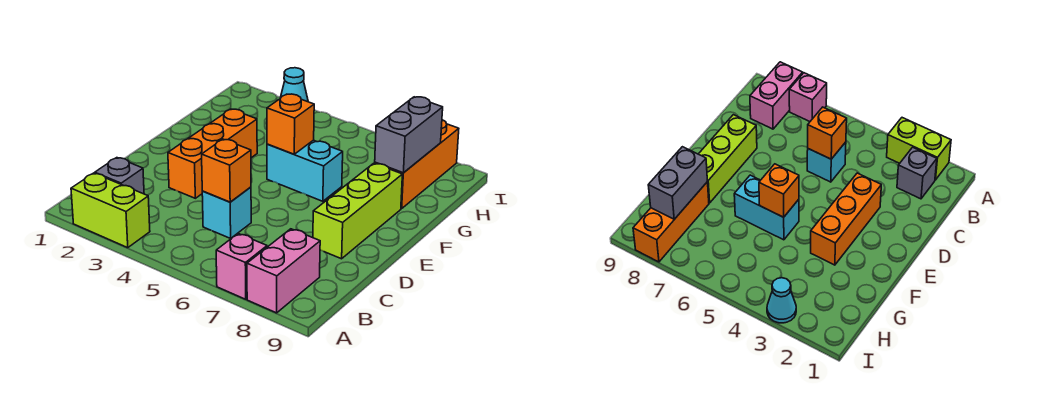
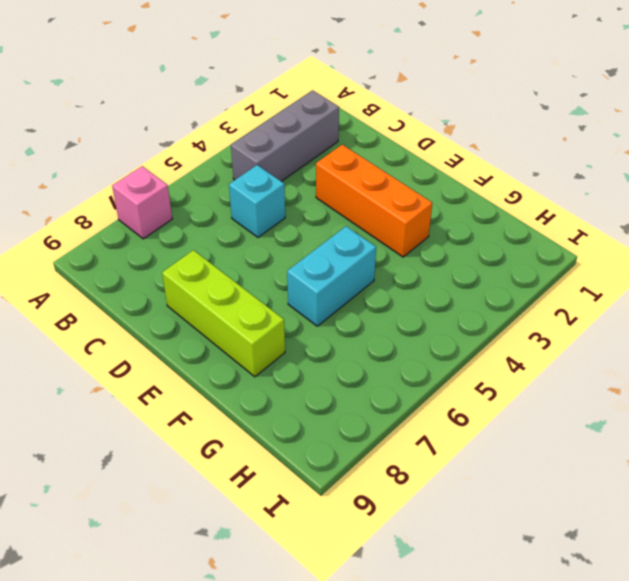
grey 1x3 brick [231,91,339,181] -> grey 1x1 brick [95,158,144,194]
none -> lime 1x2 brick [71,173,150,248]
none -> pink 1x2 brick [247,229,320,313]
none -> orange 1x3 brick [375,120,459,209]

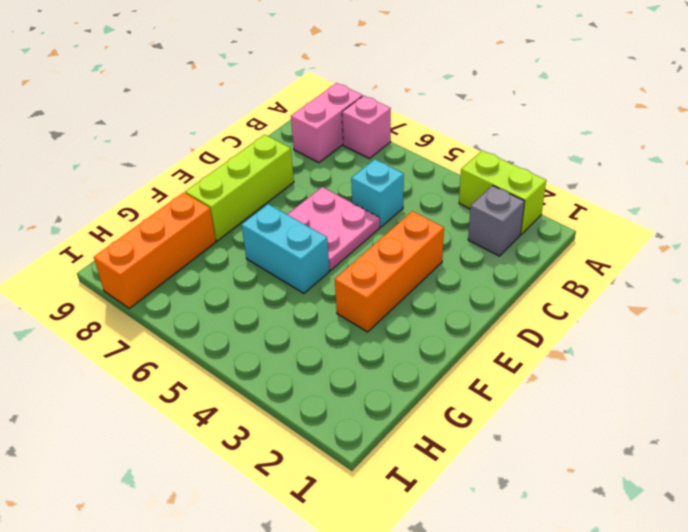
pink 2x2 plate [287,187,380,270] -> none
none -> cyan 1x1 cone [280,68,308,102]
none -> orange 1x1 brick [202,139,251,202]
none -> orange 1x1 brick [267,94,314,154]

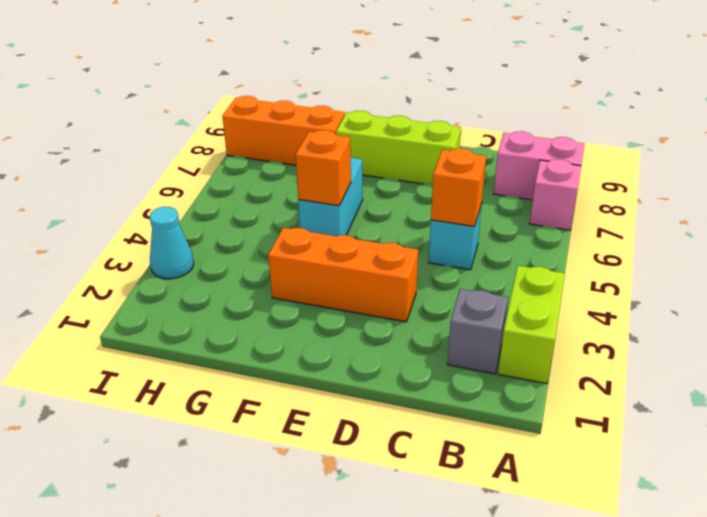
none -> grey 1x2 brick [375,97,443,173]

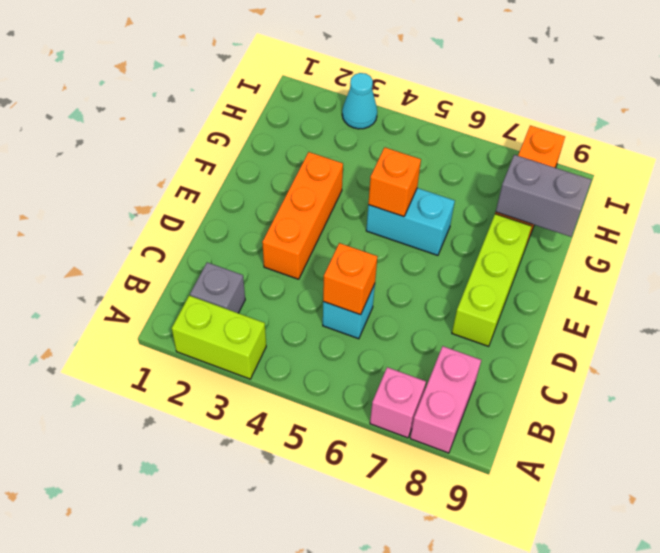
grey 1x2 brick [496,155,591,237] -> grey 1x2 brick turned to [375,97,443,173]

